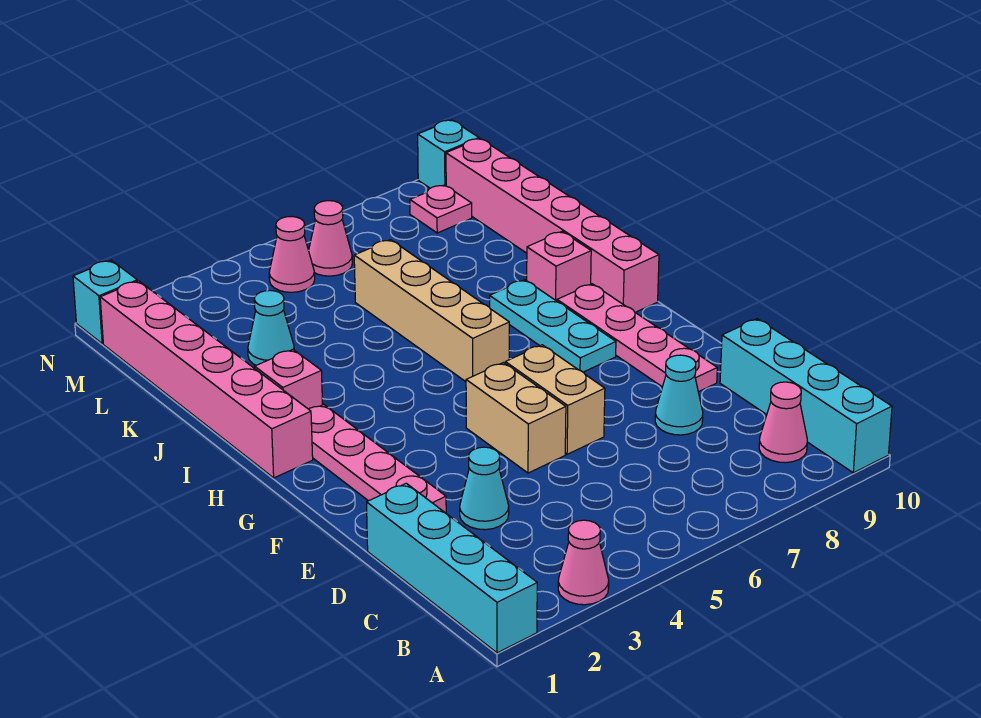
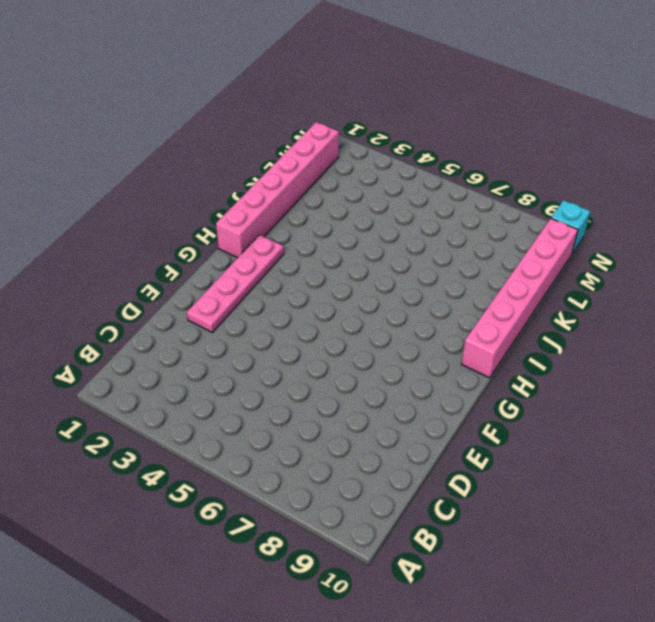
none -> cyan 1x4 brick [367,483,537,653]
none -> pink 1x1 cone [558,520,609,605]
none -> cyan 1x4 brick [720,319,892,473]

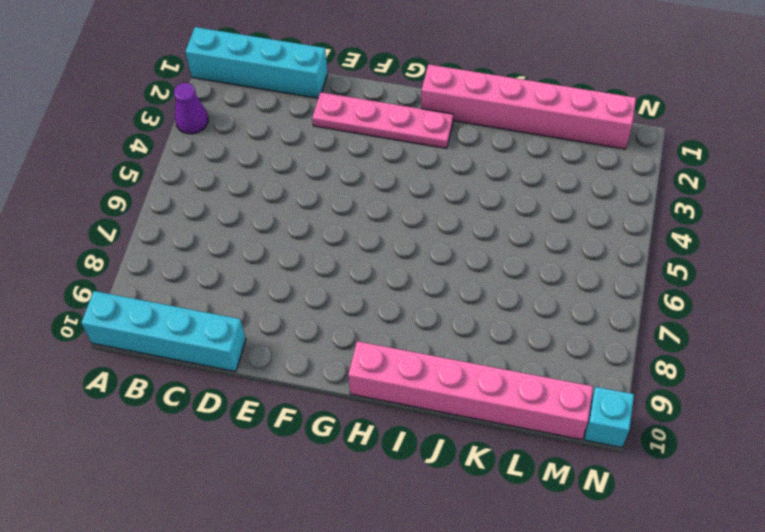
purple 1x1 cone [174,83,208,134] -> pink 1x1 cone [558,520,609,605]
none -> pink 1x1 cone [759,382,807,463]
none -> cyan 1x1 cone [460,447,509,530]
none -> cyan 1x1 cone [655,355,703,435]

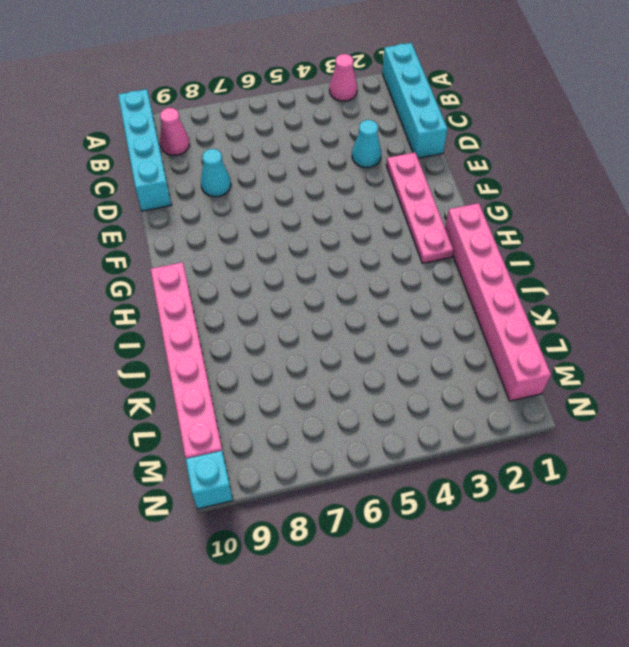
none -> tan 1x2 brick [466,363,566,473]
none -> tan 1x2 brick [505,345,605,454]
none -> pink 1x4 plate [557,284,717,392]

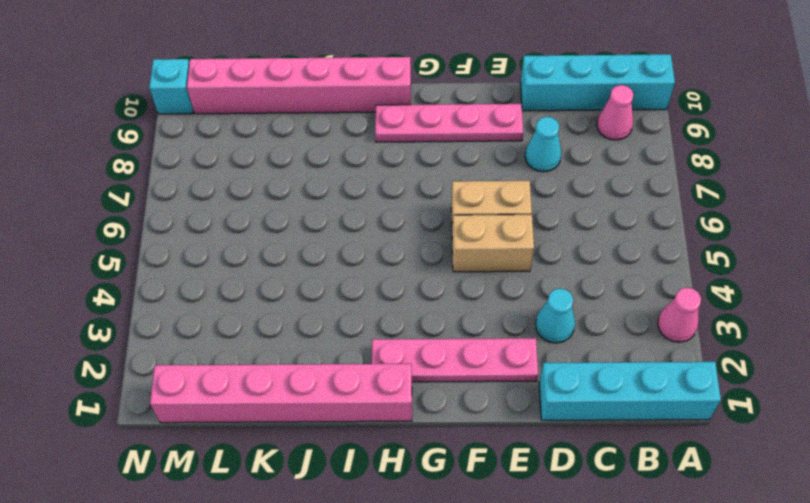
none -> cyan 1x3 plate [490,280,616,372]
none -> tan 1x4 brick [354,240,509,382]
none -> pink 1x1 brick [255,350,323,409]

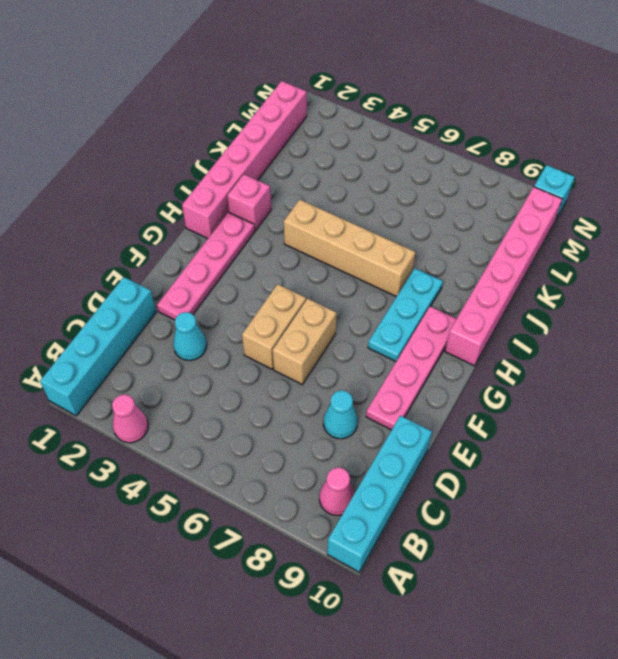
tan 1x4 brick [284,199,415,297] -> tan 1x4 brick turned to [354,240,509,382]
none -> pink 1x1 brick [527,232,591,301]
none -> cyan 1x1 cone [248,290,294,365]
none -> pink 1x1 cone [269,217,315,292]

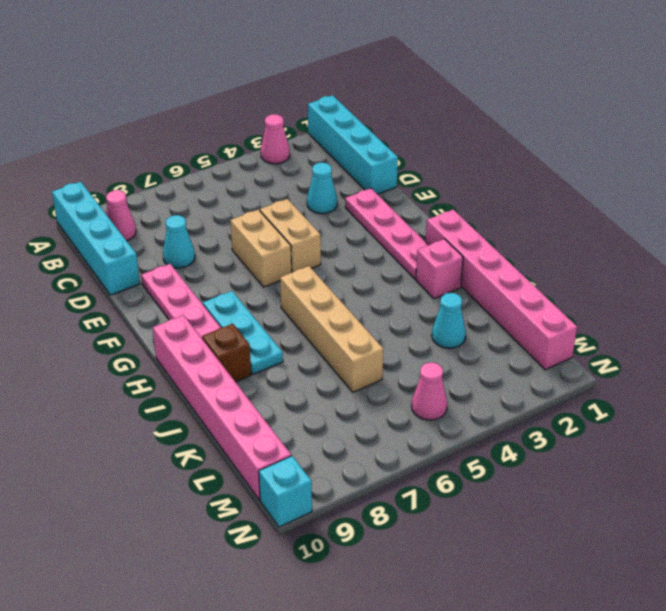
brown 1x1 brick [202,324,251,382] -> pink 1x1 brick [527,232,591,301]
none -> pink 1x1 cone [309,201,352,276]
none -> pink 1x1 plate [410,185,472,233]
none -> cyan 1x1 brick [73,260,137,344]

